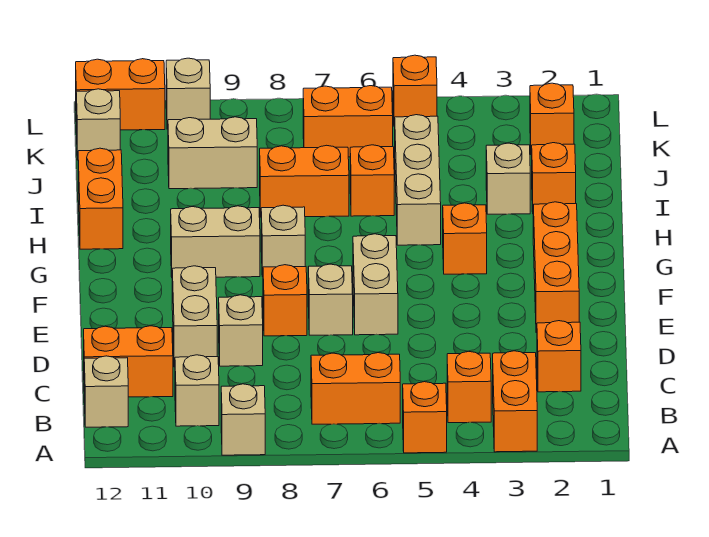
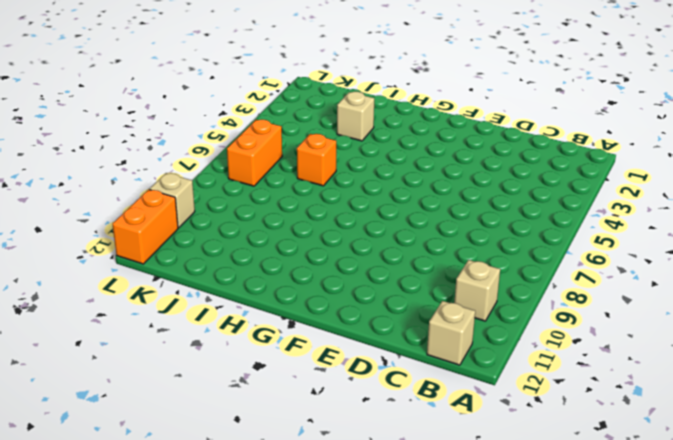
none -> orange 1x2 brick [493,351,537,452]
none -> orange 1x1 brick [403,382,447,453]
none -> tan 1x1 brick [221,384,265,455]
none -> orange 1x1 brick [447,352,491,423]

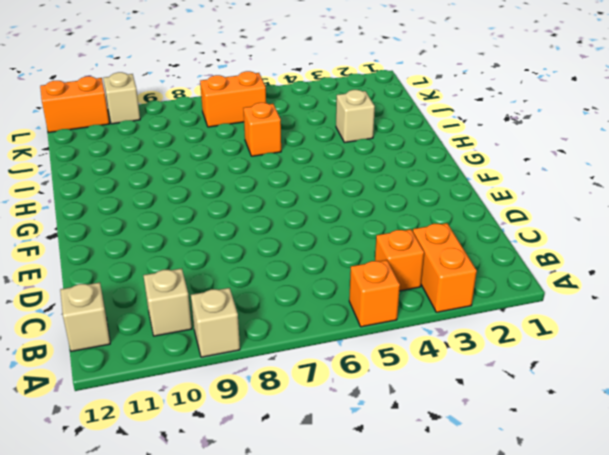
none -> orange 1x2 brick [311,353,400,424]
none -> orange 1x1 brick [537,321,581,392]
none -> orange 1x2 brick [84,326,173,397]
none -> tan 1x1 brick [219,295,263,366]

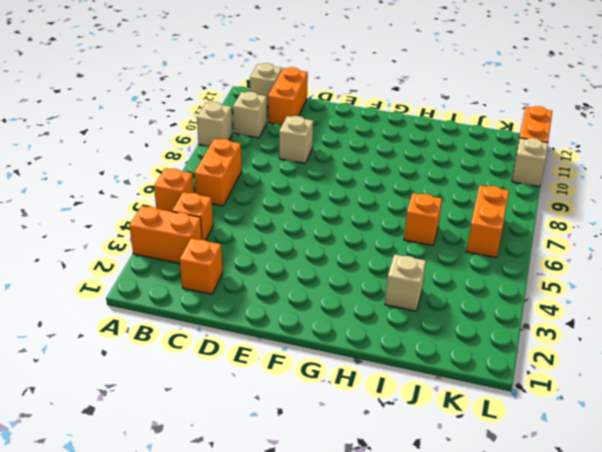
none -> tan 1x2 brick [172,266,217,367]
none -> orange 1x3 brick [533,202,579,333]
none -> tan 1x2 brick [353,234,398,335]
none -> tan 1x1 brick [308,264,353,335]

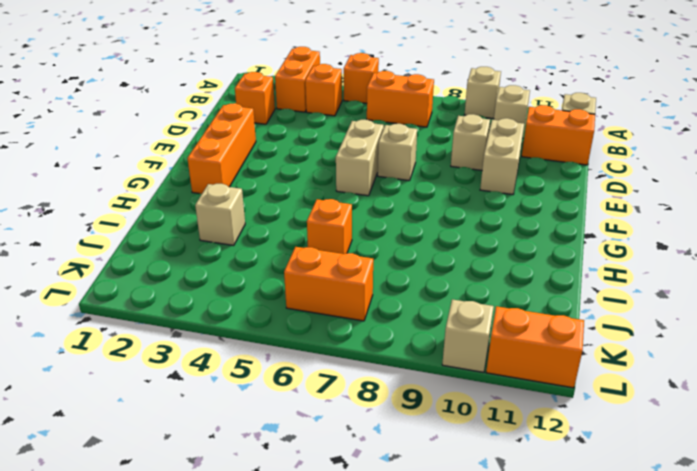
none -> orange 1x1 brick [263,265,307,336]
none -> orange 1x1 brick [443,203,487,274]
none -> tan 1x1 brick [261,205,305,276]
none -> tan 1x2 brick [171,206,260,277]

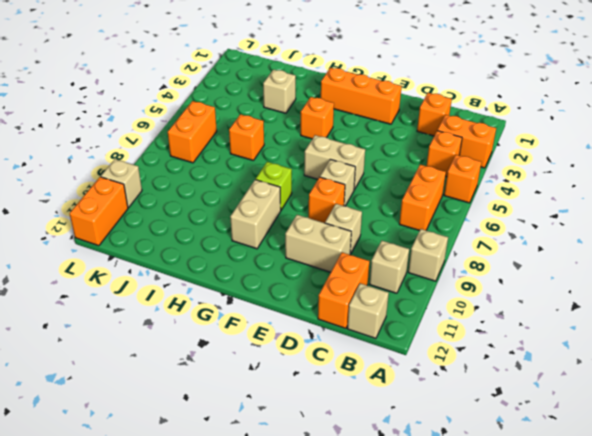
lime 1x1 brick [256,162,292,210] -> tan 1x1 brick [261,205,305,276]
none -> tan 1x3 brick [395,115,441,245]
none -> orange 1x2 brick [78,148,123,249]
none -> orange 1x1 brick [532,143,576,212]
none -> orange 1x2 brick [260,145,349,217]

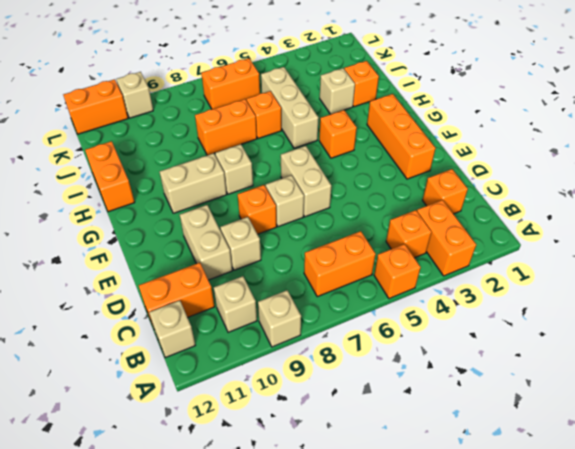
none -> tan 1x2 brick [168,117,257,189]
none -> orange 1x1 brick [530,83,574,155]
none -> tan 1x1 brick [76,89,120,160]
none -> orange 1x1 brick [393,55,437,127]

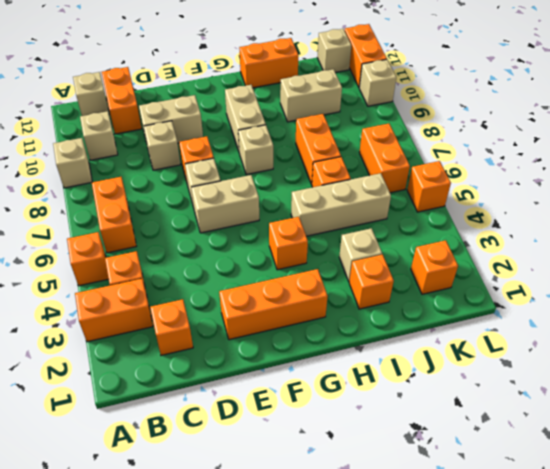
tan 1x2 brick [280,69,342,122] -> tan 1x2 brick turned to [168,117,257,189]

